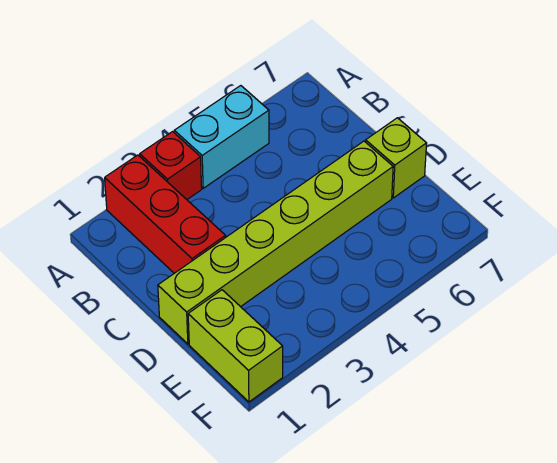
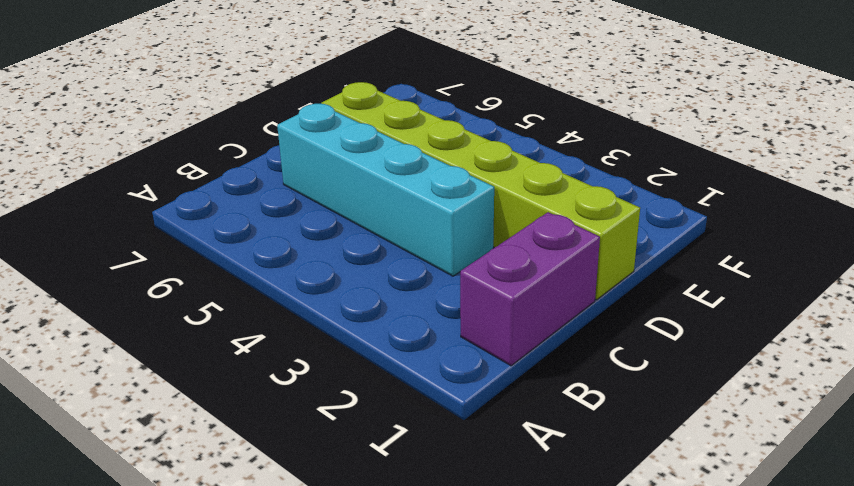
purple 1x2 brick [460,212,600,366] -> none
cyan 1x4 brick [277,104,494,276] -> none
none -> red 1x3 brick [105,155,226,273]
none -> red 1x1 brick [140,132,202,199]

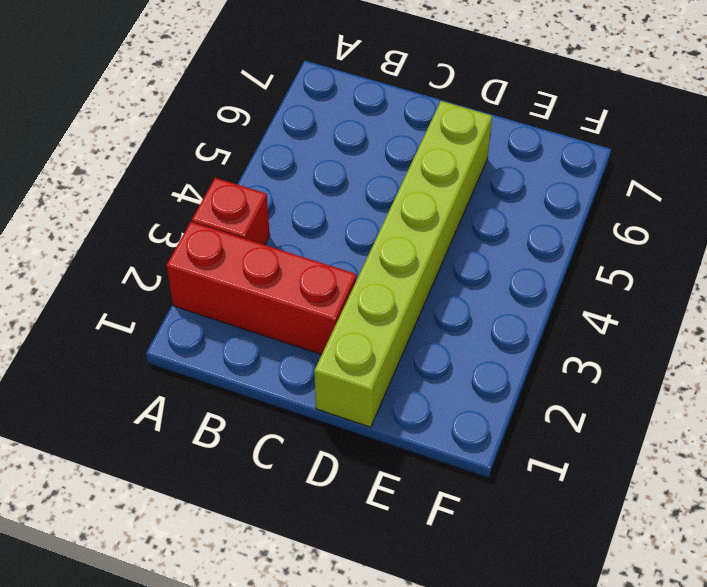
none -> cyan 1x2 brick [174,86,269,188]
none -> lime 1x1 brick [366,118,427,198]

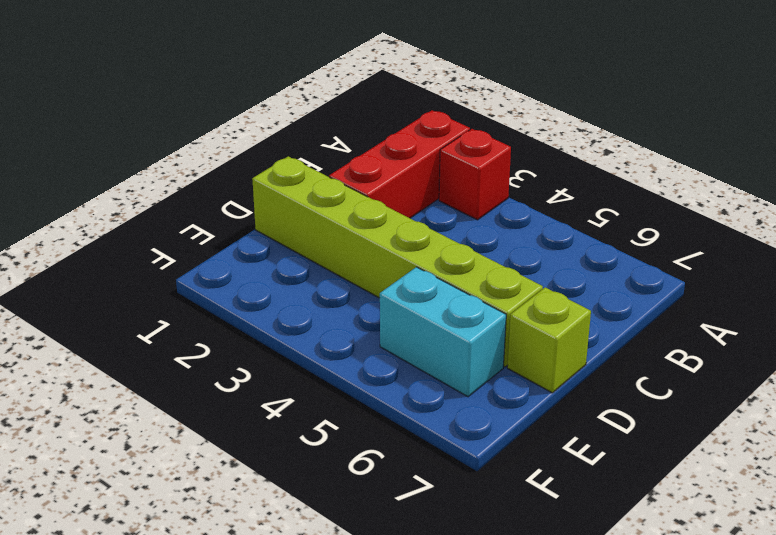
cyan 1x2 brick [380,267,506,397] -> cyan 1x2 brick moved to [174,86,269,188]
none -> lime 1x2 brick [188,290,283,402]

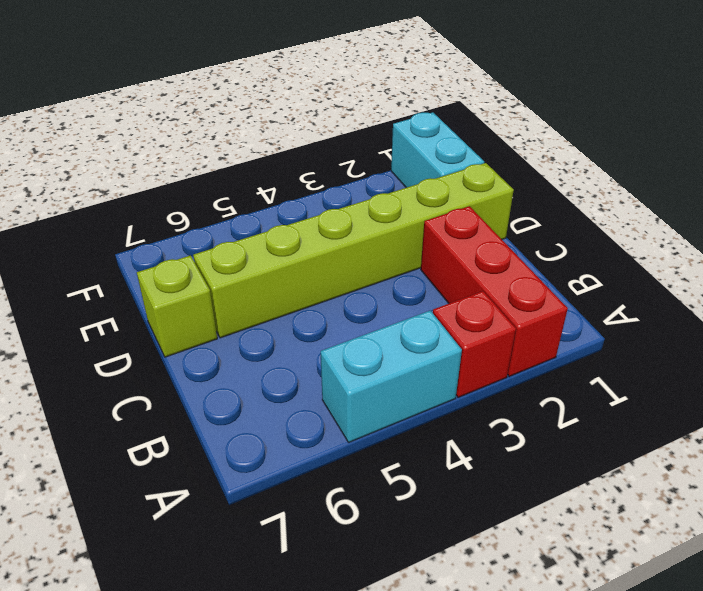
cyan 1x2 brick [391,112,484,188] -> lime 1x2 brick [188,290,283,402]

